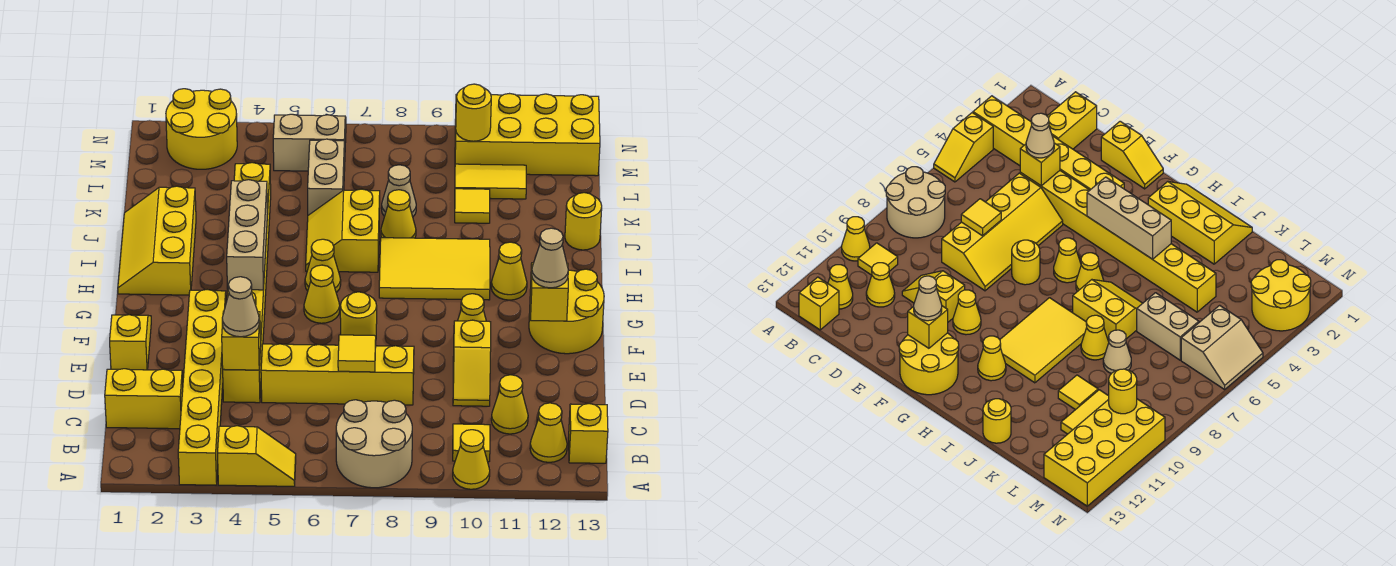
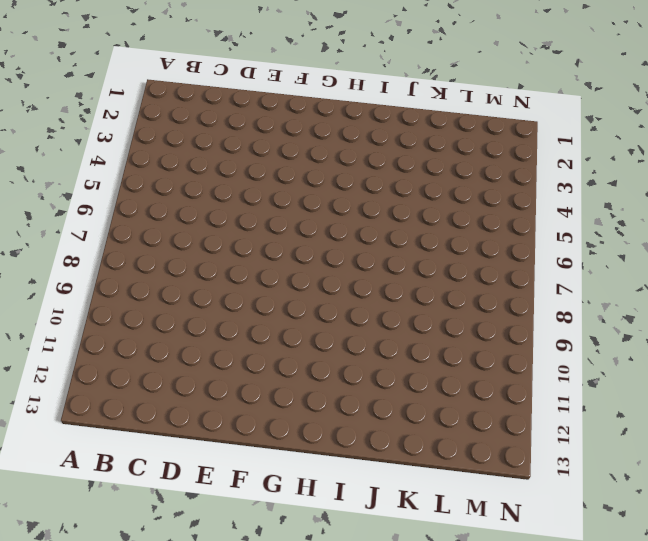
none -> yellow 1x6 brick [178,290,226,485]
none -> yellow 1x2 slope [218,426,296,486]
none -> tan 2x2 round brick [336,400,412,488]
none -> yellow 1x1 cone [453,430,490,489]

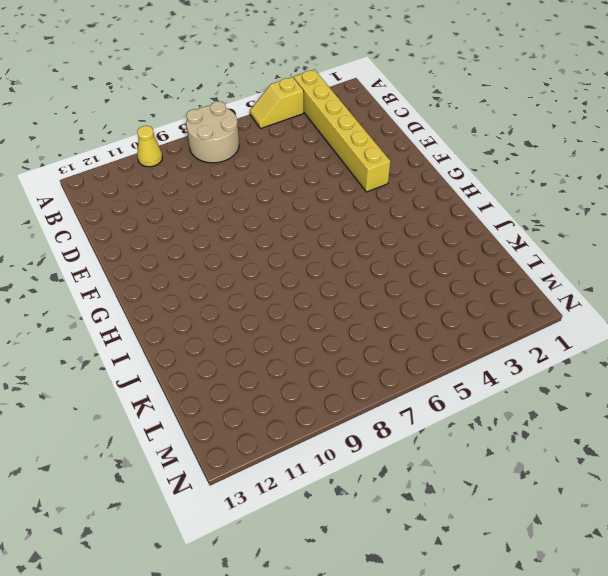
none -> yellow 1x1 tile [453,424,490,462]
none -> yellow 1x1 cone [530,403,567,462]
none -> yellow 1x1 brick [569,404,608,463]
none -> yellow 1x2 brick [105,369,183,429]

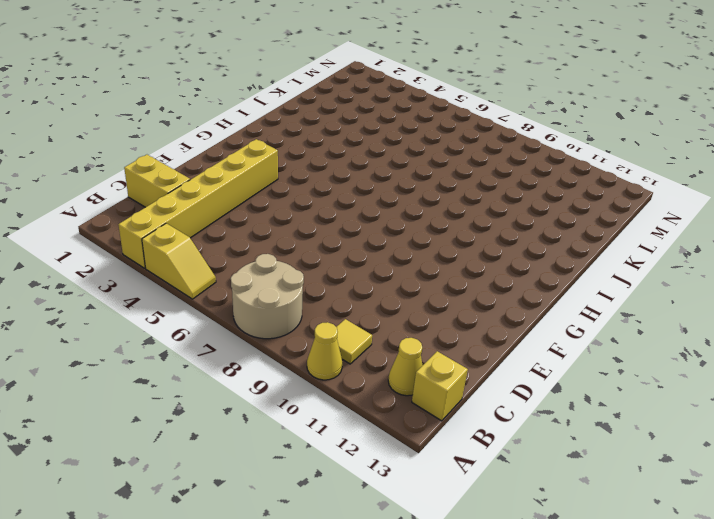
none -> yellow 1x1 cone [491,375,528,434]
none -> yellow 1x8 brick [223,163,271,403]
none -> yellow 2x4 slope [261,344,414,405]
none -> yellow 1x2 slope [453,320,491,406]

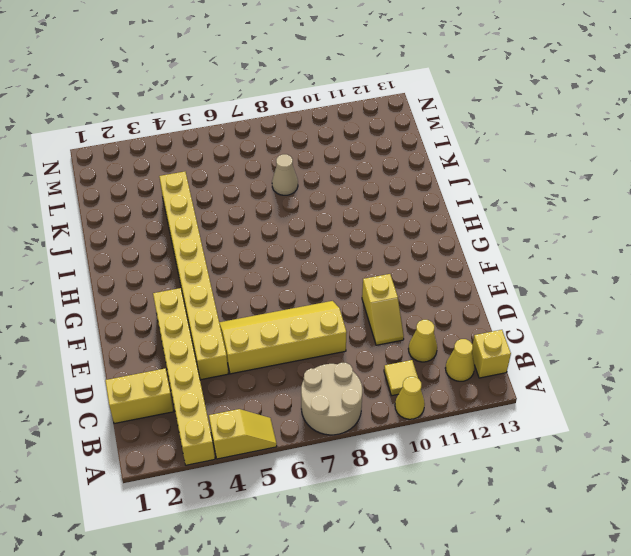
none -> yellow 1x2 slope [110,315,151,370]
none -> yellow 1x1 round brick [340,292,377,336]
none -> yellow 1x1 cone [458,294,486,321]
none -> yellow 2x2 round brick [529,269,604,354]

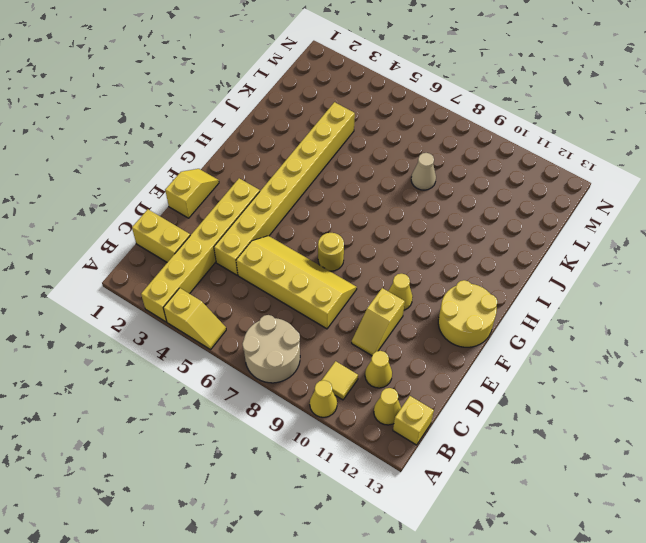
none -> yellow 1x1 cone [304,265,340,323]
none -> yellow 2x3 slope [118,186,196,295]
none -> yellow 1x1 cone [305,239,341,293]
none -> yellow 2x3 tile [379,238,490,300]

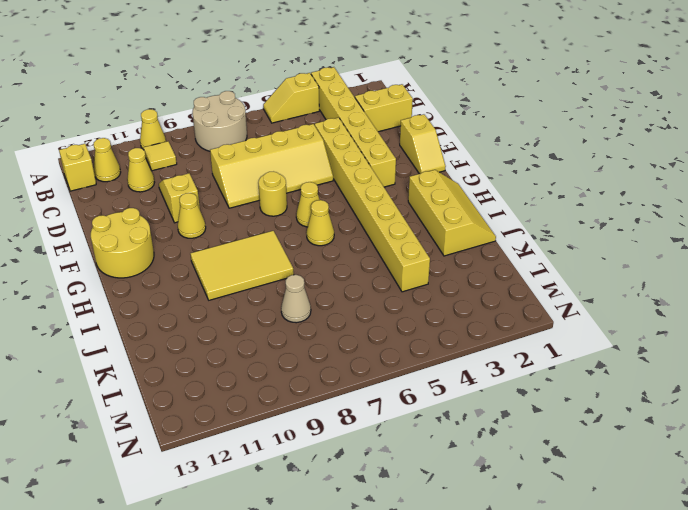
none -> yellow 1x1 cone [491,242,527,300]
none -> yellow 2x2 slope [306,189,380,272]
none -> yellow 1x1 cone [381,190,416,238]
none -> yellow 1x1 round brick [565,193,602,250]

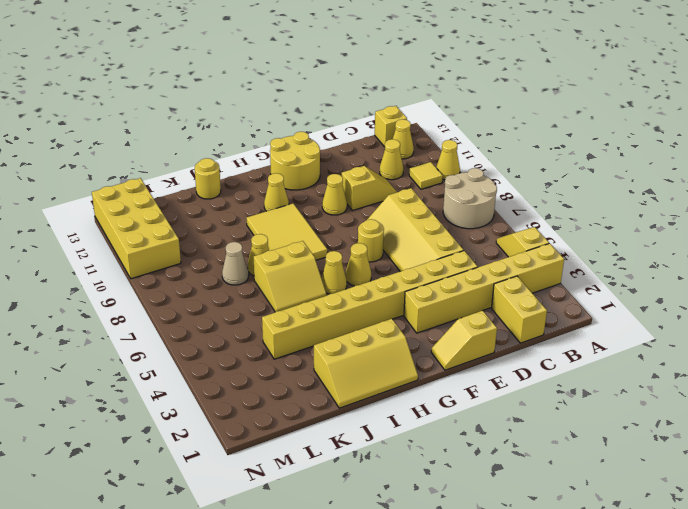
none -> tan 1x2 brick [308,139,344,215]
none -> yellow 1x1 tile [455,189,490,223]
none -> yellow 1x2 tile [455,164,526,199]
none -> yellow 2x2 round brick [166,89,237,169]

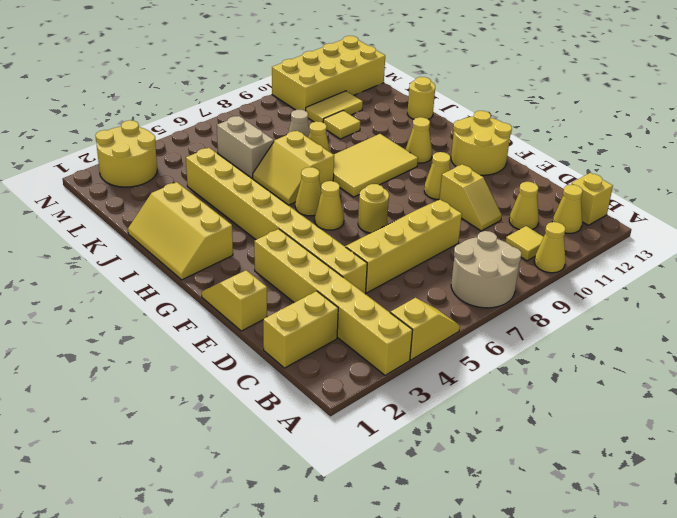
none -> tan 2x2 slope [273,114,346,171]
none -> yellow 1x1 brick [222,311,261,370]
none -> yellow 1x1 tile [338,335,376,372]
none -> yellow 1x1 brick [530,263,568,321]

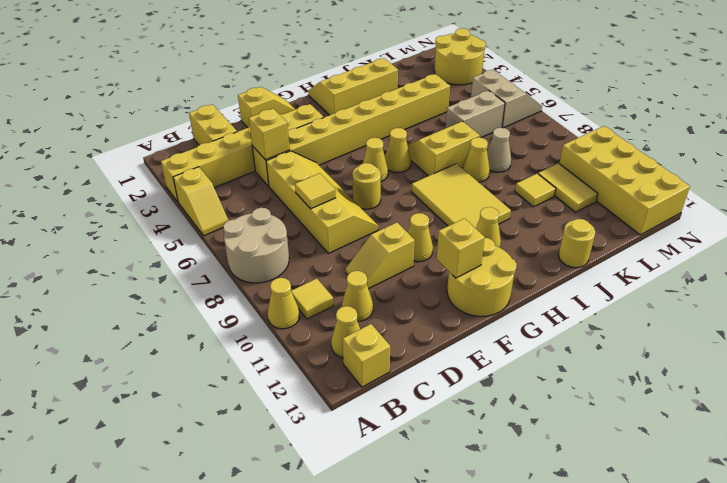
none -> tan 1x3 brick [227,180,268,290]
none -> yellow 1x1 round brick [456,84,491,141]
none -> tan 1x1 cone [222,277,259,337]
none -> tan 1x1 cone [532,228,568,288]

